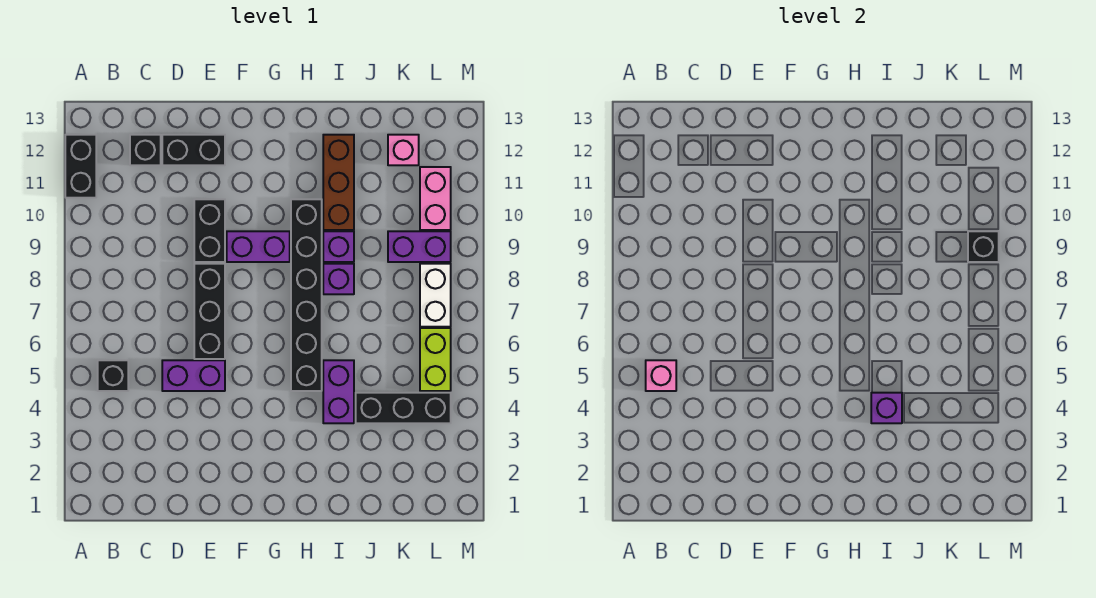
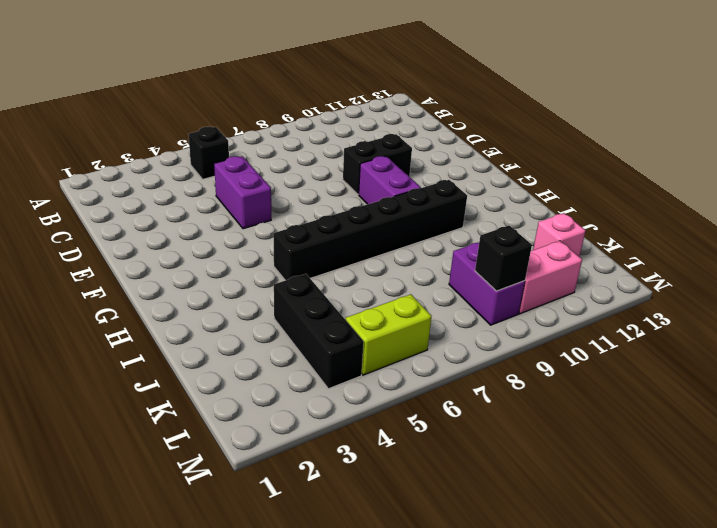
none -> black 1x2 brick [65,135,96,198]
none -> black 1x1 brick [130,135,161,165]
none -> black 1x2 brick [162,135,225,165]

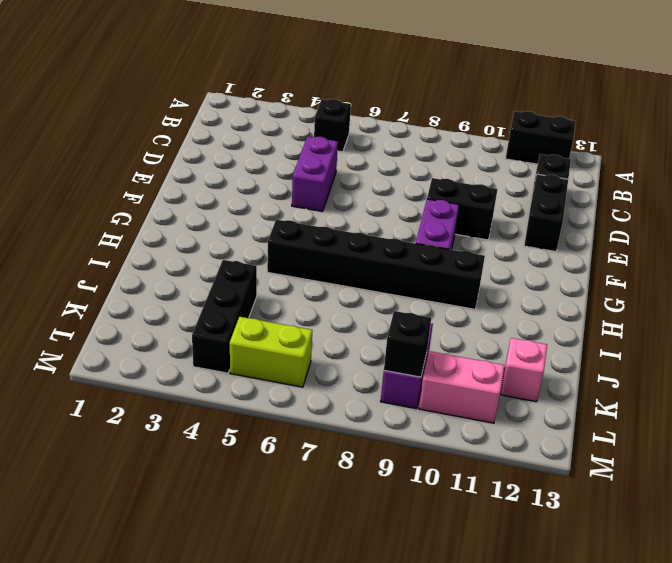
none -> black 1x3 brick [194,264,225,359]
none -> purple 1x2 brick [323,360,354,423]
none -> purple 1x1 brick [323,264,354,294]

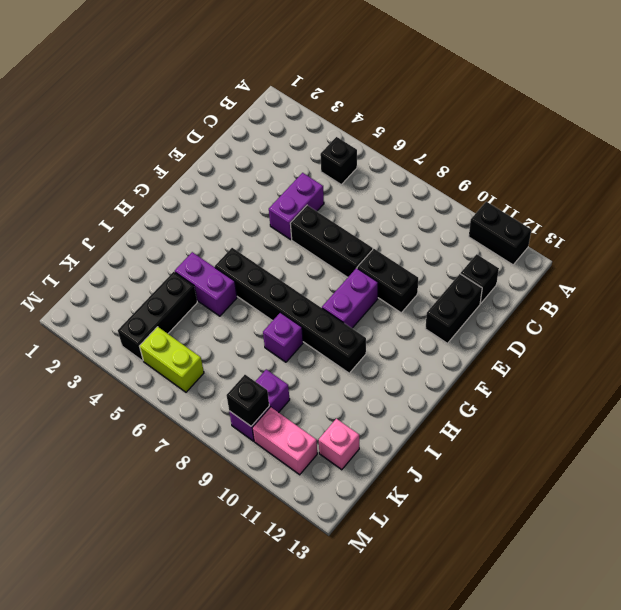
none -> purple 1x1 brick [323,231,354,262]
none -> brown 1x3 brick [323,135,354,230]
none -> white 1x2 brick [420,264,451,327]

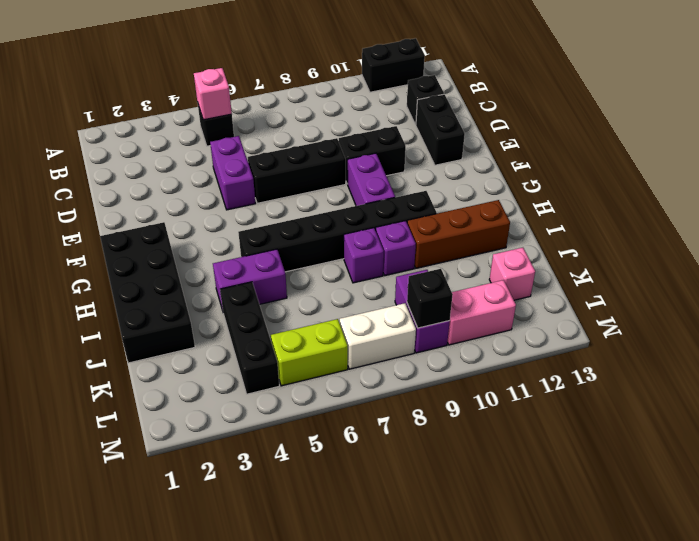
black 2x4 brick [100,222,195,363] -> none
none -> purple 1x1 brick [871,393,902,423]

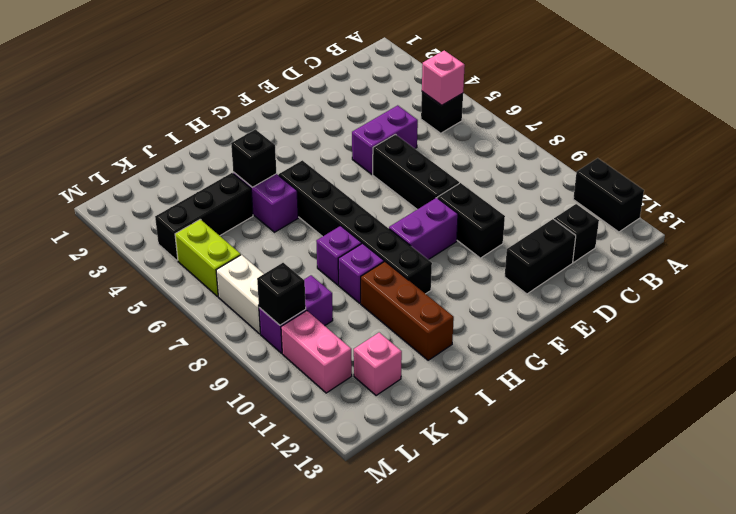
black 1x1 brick [231,130,276,187] -> purple 1x1 brick [871,393,902,423]

